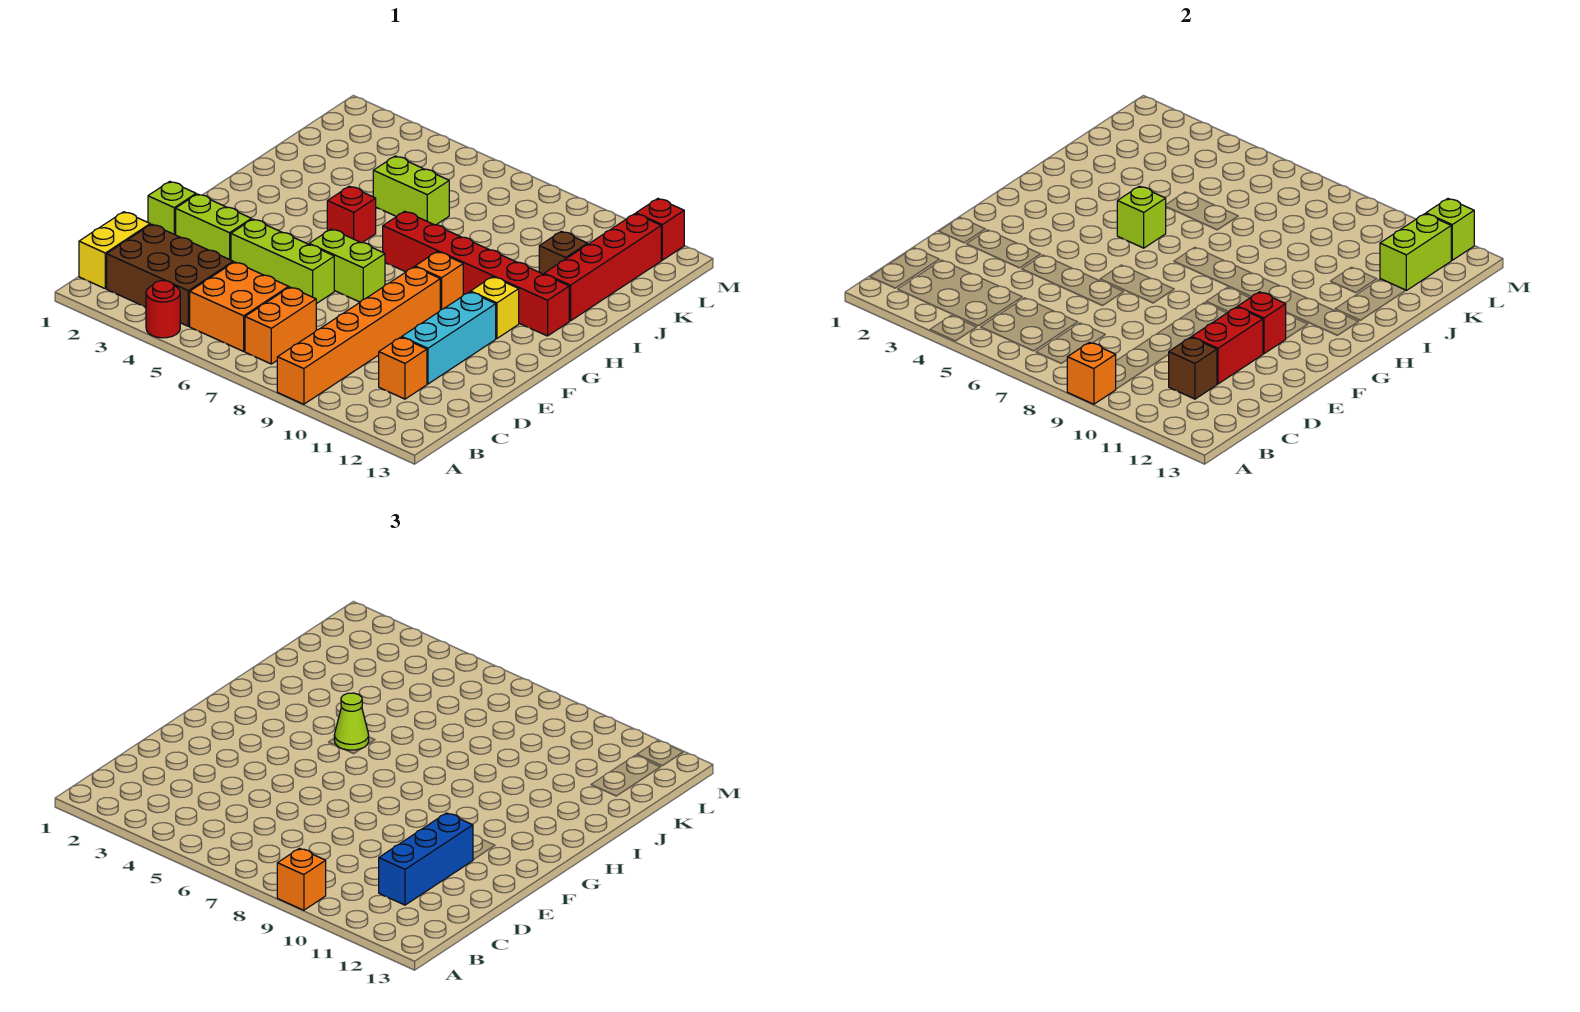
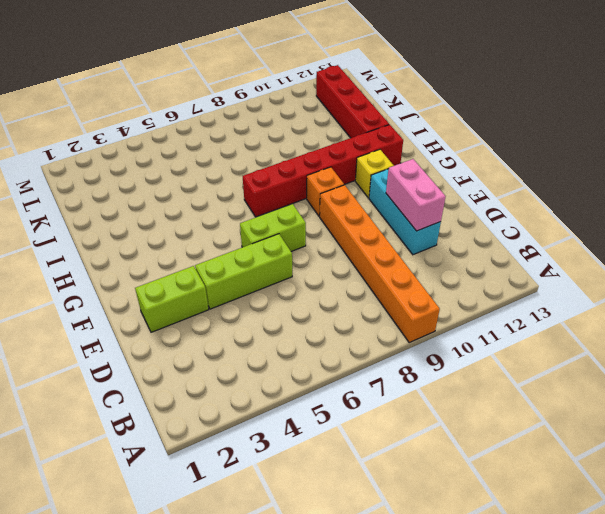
pink 1x2 brick [386,159,446,231] -> red 1x2 brick [1192,307,1263,384]
none -> red 1x1 round brick [146,281,180,338]
none -> yellow 1x2 brick [79,212,150,289]
none -> brown 2x3 brick [107,224,233,326]
none -> orange 2x2 brick [190,262,289,351]

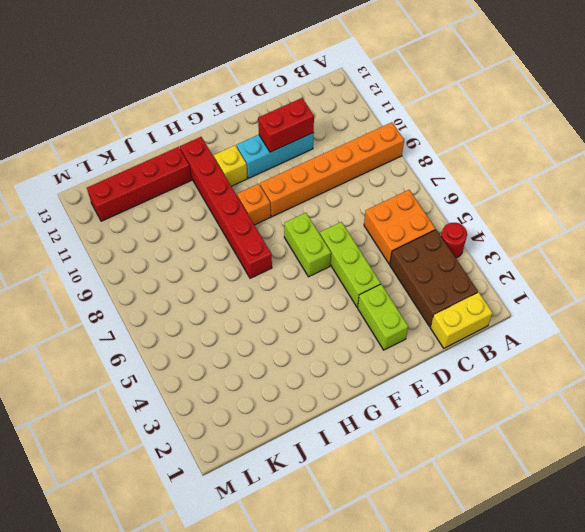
none -> orange 1x2 brick [245,287,316,364]
none -> orange 1x1 brick [379,337,427,399]
none -> lime 1x1 brick [148,182,196,235]
none -> red 1x1 brick [327,186,376,243]

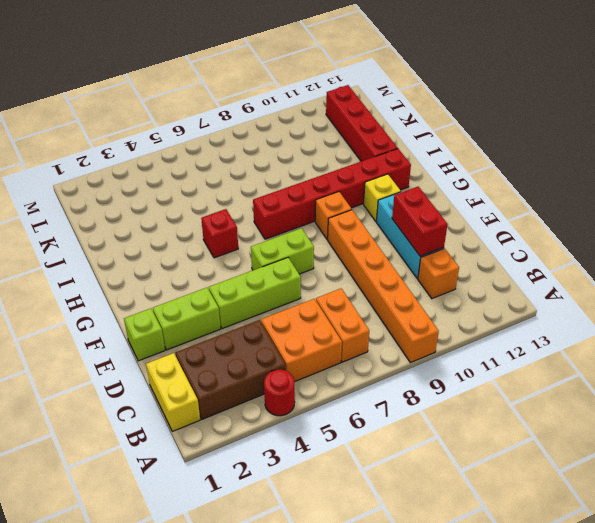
none -> lime 1x2 brick [373,156,449,225]
none -> brown 1x1 brick [539,231,588,274]
none -> red 1x1 brick [636,199,684,260]
none -> orange 1x1 brick [1067,342,1116,404]

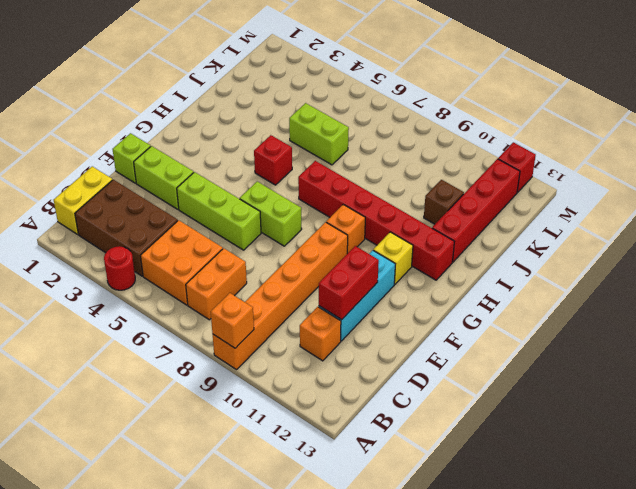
none -> brown 1x1 brick [1168,337,1217,399]
none -> red 1x1 brick [1238,292,1286,354]
none -> lime 1x1 brick [1117,186,1166,248]
none -> lime 1x2 brick [1380,214,1451,290]

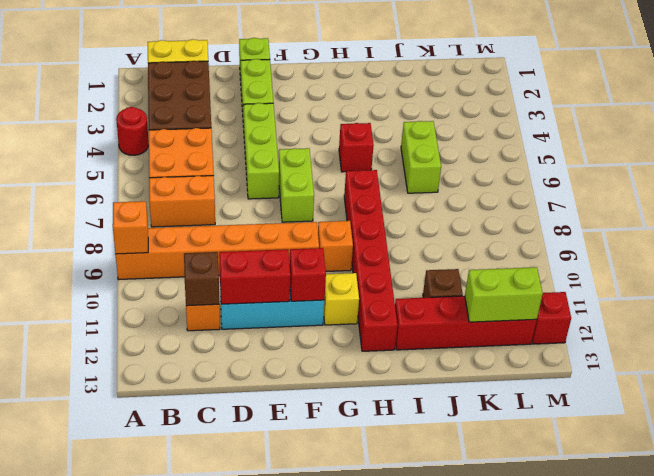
none -> lime 1x1 brick [1117,186,1166,248]
none -> lime 1x1 brick [1426,199,1474,260]
none -> orange 1x1 brick [277,848,326,910]
none -> blue 1x3 brick [379,813,473,905]

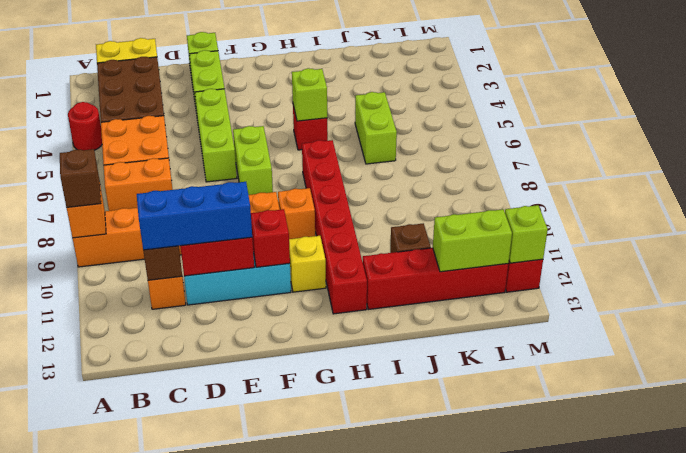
brown 1x1 brick [60,149,101,207] -> orange 1x1 brick [277,848,326,910]
none -> lime 1x1 cone [334,693,369,750]

